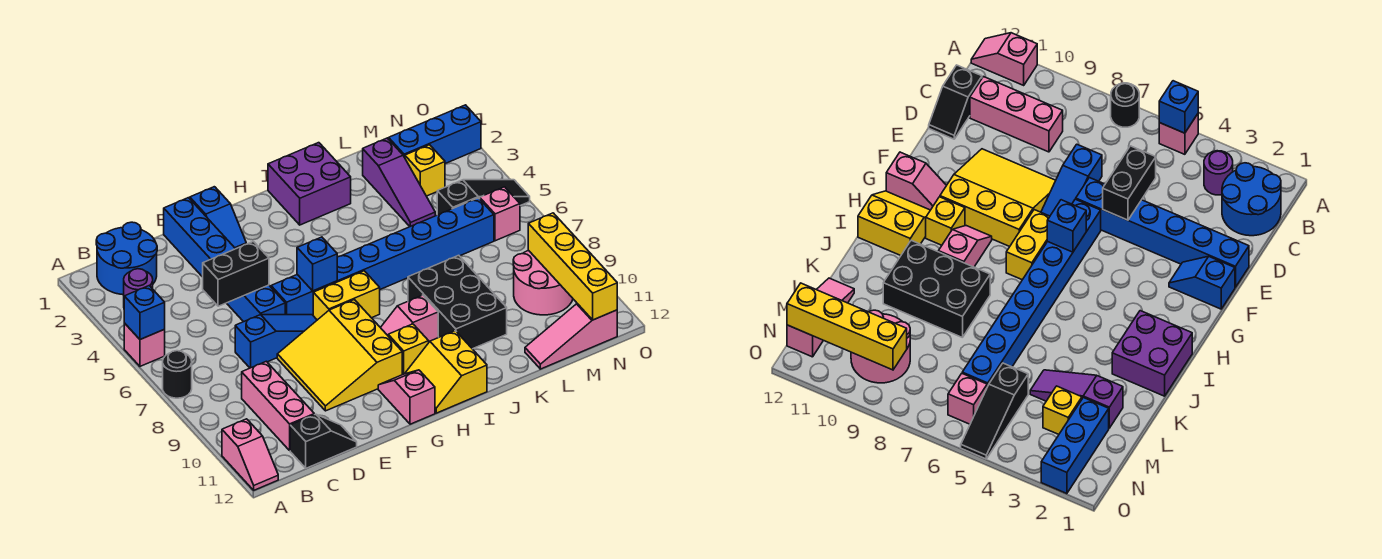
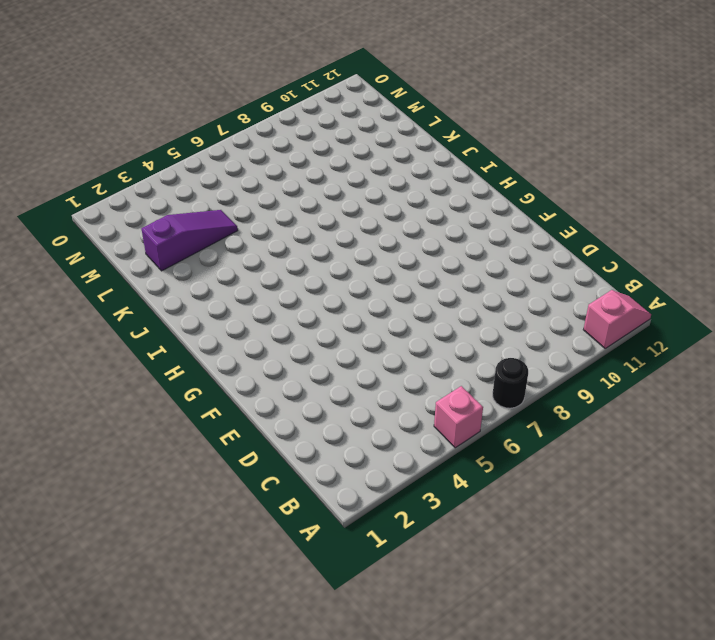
none -> blue 2x2 round brick [96,222,157,295]
none -> purple 1x1 round brick [124,269,153,296]
none -> pink 1x3 brick [242,361,314,450]
none -> black 1x2 slope [290,414,357,468]

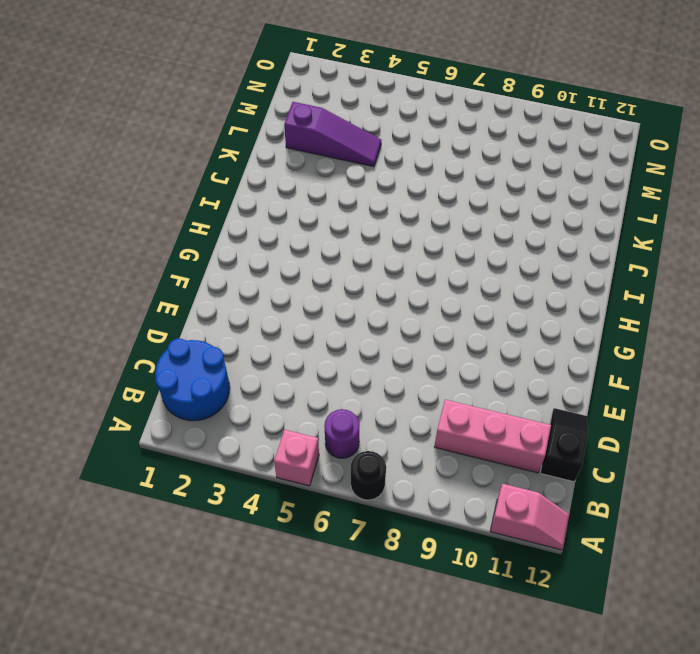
purple 1x1 round brick [324,409,360,458] -> purple 1x1 round brick moved to [124,269,153,296]
none -> blue 1x3 slope [235,315,317,368]
none -> blue 1x6 brick [164,198,285,322]
none -> yellow 3x3 slope [277,300,402,411]
none -> blue 1x2 slope [190,187,246,249]

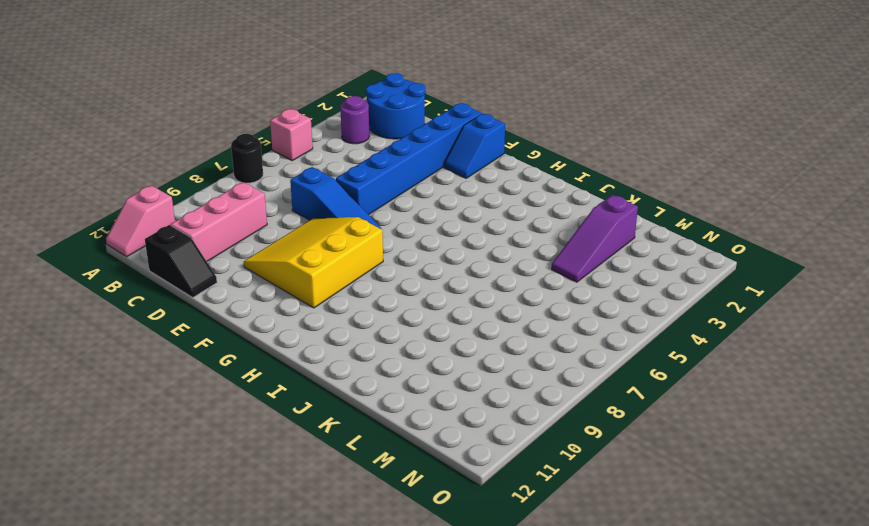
none -> blue 1x8 brick [271,198,494,315]
none -> yellow 1x2 brick [313,271,380,320]
none -> pink 1x2 slope [378,370,435,424]
none -> pink 1x2 slope [381,295,438,342]

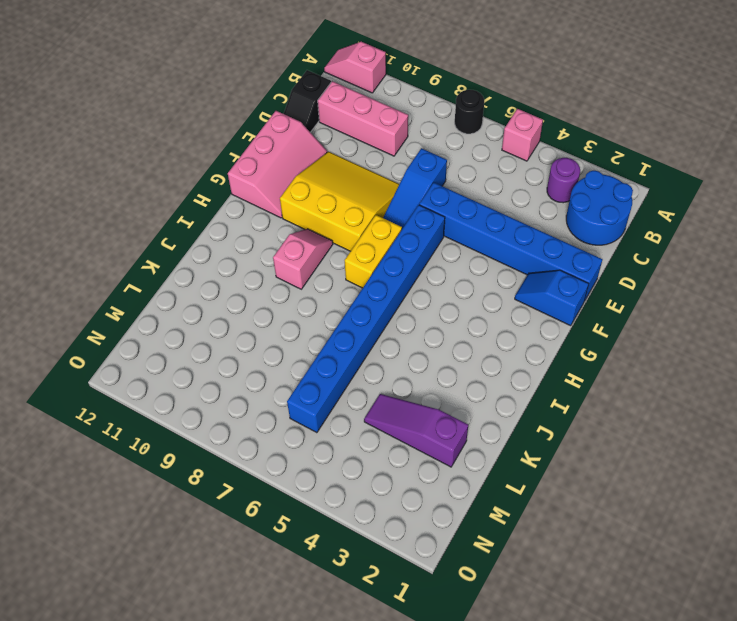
pink 2x3 slope [228,111,327,218] -> pink 1x2 slope [378,370,435,424]
none -> yellow 1x1 brick [388,324,429,375]
none -> yellow 2x2 slope [405,331,487,413]
none -> purple 2x2 brick [268,143,351,225]
none -> black 2x3 brick [408,255,507,349]

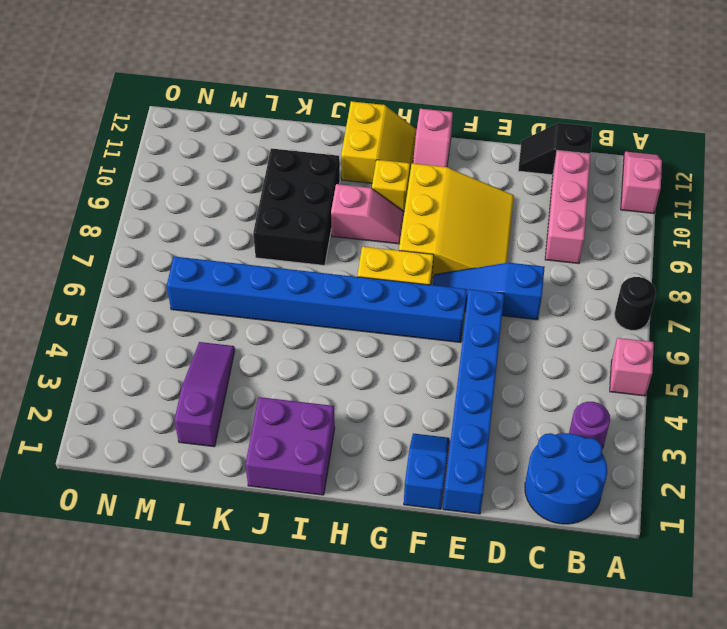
none -> pink 1x3 slope [525,304,617,369]
none -> blue 1x3 brick [389,105,481,164]
none -> yellow 1x1 brick [405,145,445,196]
none -> black 1x3 slope [437,180,530,215]

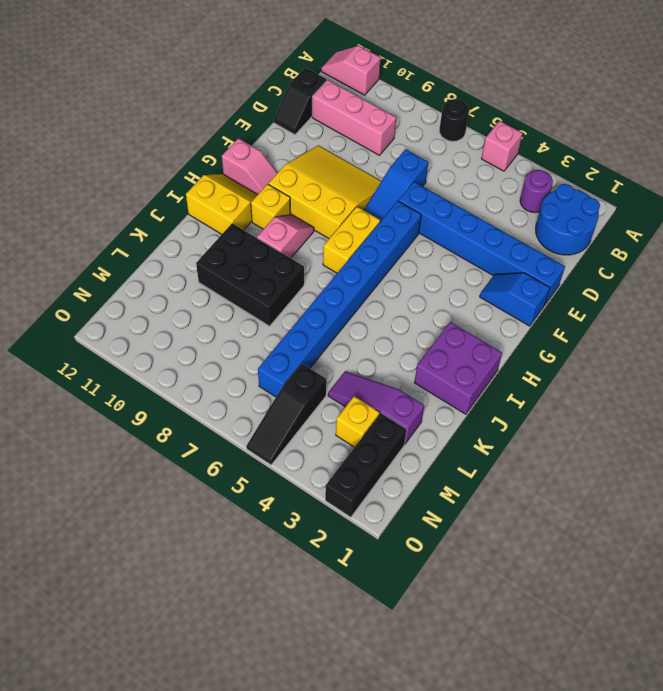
black 1x3 brick [325,413,407,517] -> blue 1x3 brick [389,105,481,164]
none -> pink 1x3 slope [525,304,617,369]
none -> pink 2x2 round brick [513,250,573,315]
none -> pink 1x1 brick [480,187,520,241]
none -> blue 1x1 brick [124,286,165,339]

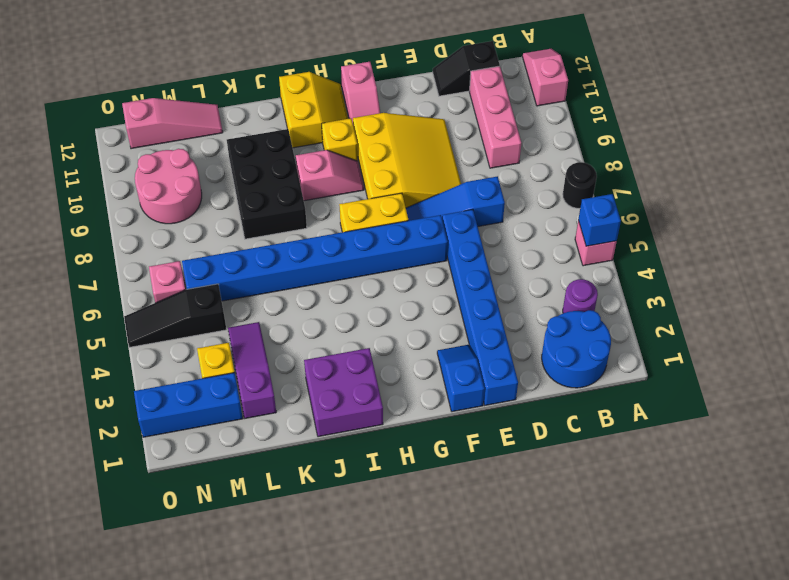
none -> black 1x2 brick [203,241,269,306]
none -> blue 1x1 brick [297,237,337,291]
none -> yellow 1x4 brick [528,213,617,320]

